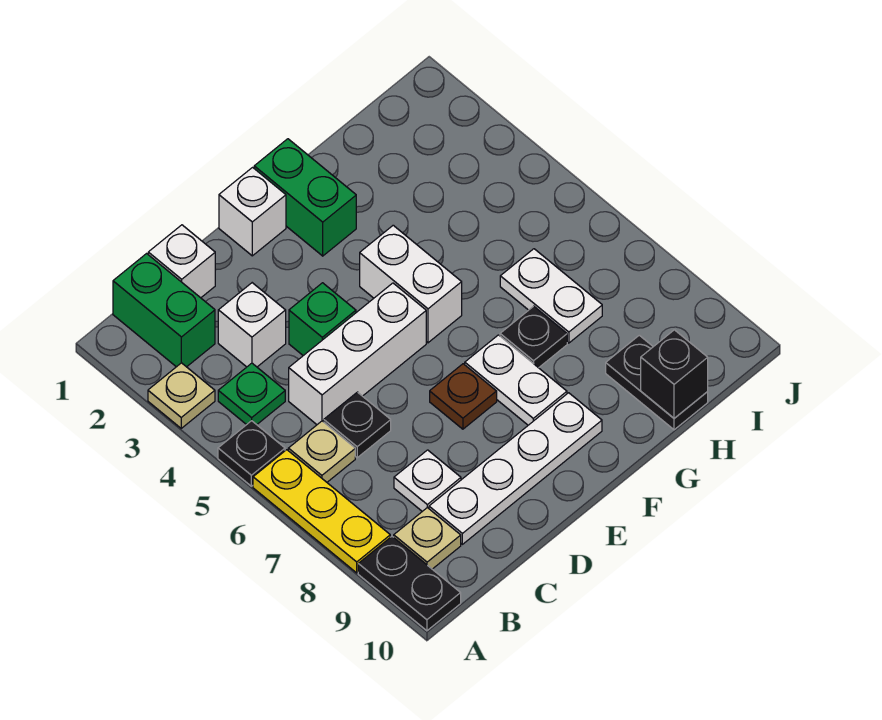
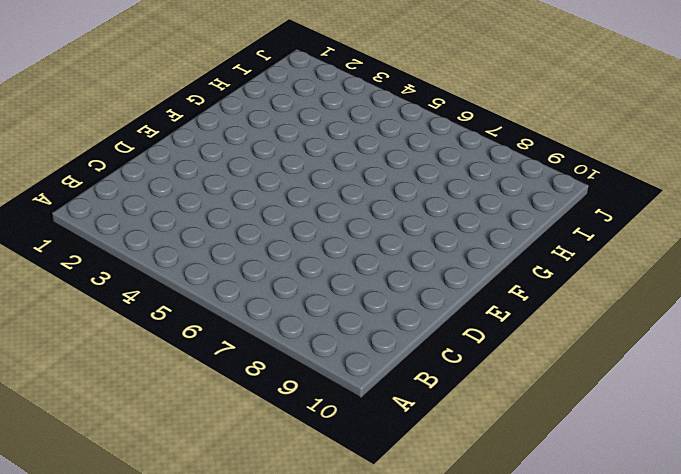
none -> tan 1x1 plate [148,363,215,428]
none -> black 1x1 plate [218,421,285,486]
none -> yellow 1x3 plate [253,450,390,573]

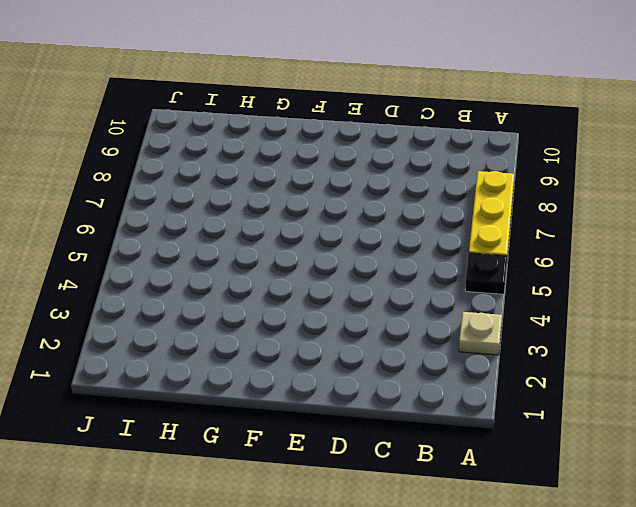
none -> black 1x2 plate [358,537,461,631]
none -> green 1x2 brick [113,254,215,367]
none -> green 1x1 plate [218,363,285,425]

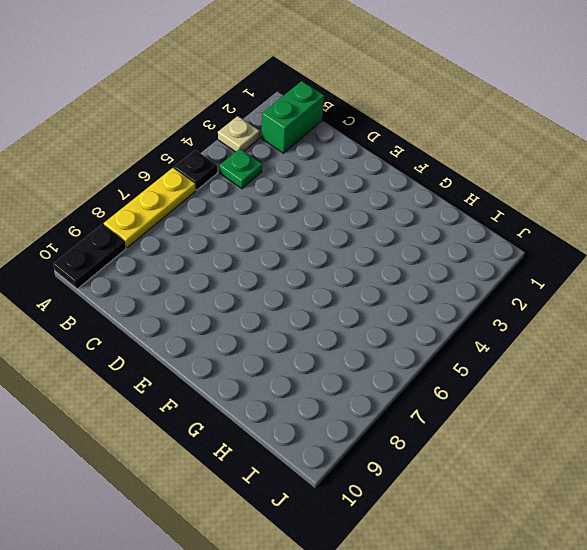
none -> tan 1x1 plate [288,421,355,482]
none -> tan 1x1 plate [394,508,461,569]
none -> white 1x1 brick [148,225,215,298]

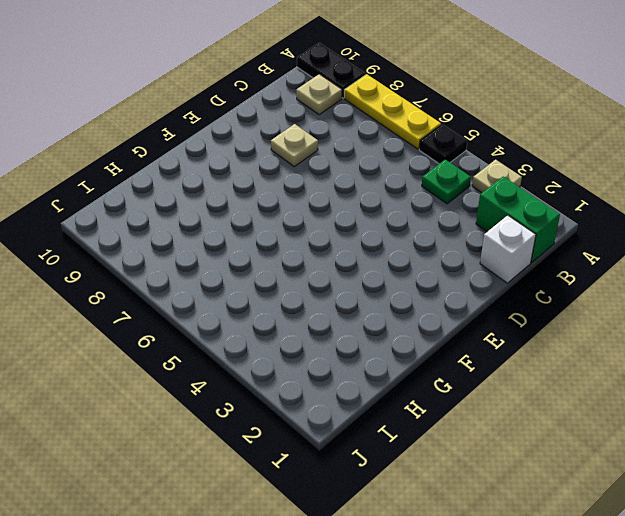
tan 1x1 plate [271,124,318,167] -> tan 1x1 plate moved to [288,421,355,482]
none -> white 1x1 brick [218,283,286,367]
none -> white 1x3 brick [289,283,426,424]
none -> black 1x1 plate [324,392,391,458]

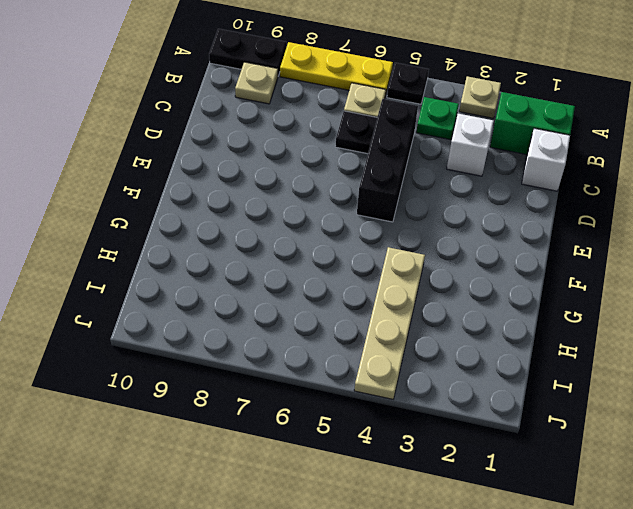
black 1x3 brick [357,99,418,222] -> white 1x3 brick [289,283,426,424]
tan 1x4 plate [354,247,425,399] -> none
none -> white 1x1 plate [394,450,461,511]
none -> white 1x4 plate [429,393,602,544]
none -> green 1x1 brick [289,283,356,356]

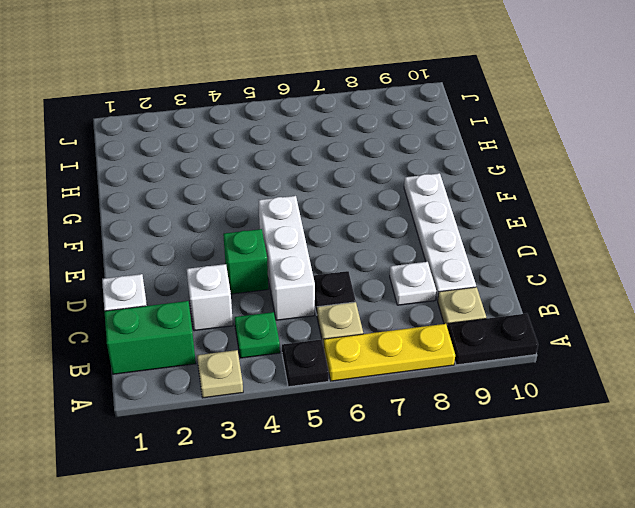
none -> white 1x1 brick [219,167,286,256]
none -> brown 1x1 plate [430,364,497,429]
none -> green 1x2 brick [254,139,356,256]

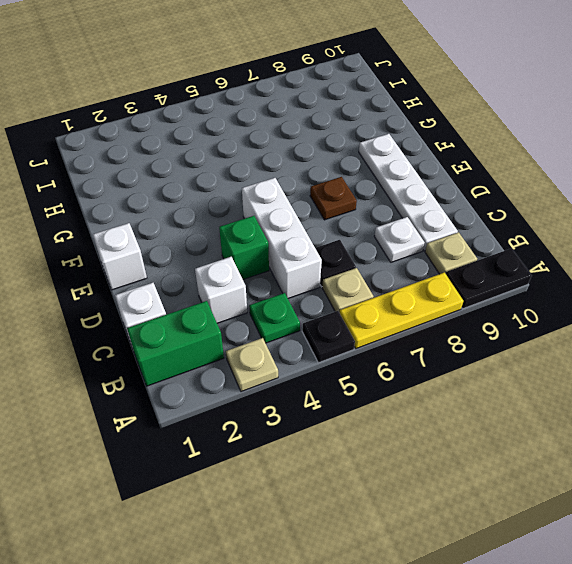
none -> green 1x2 brick [254,139,356,256]
none -> white 1x2 brick [360,225,462,343]
none -> white 1x2 plate [465,335,567,425]

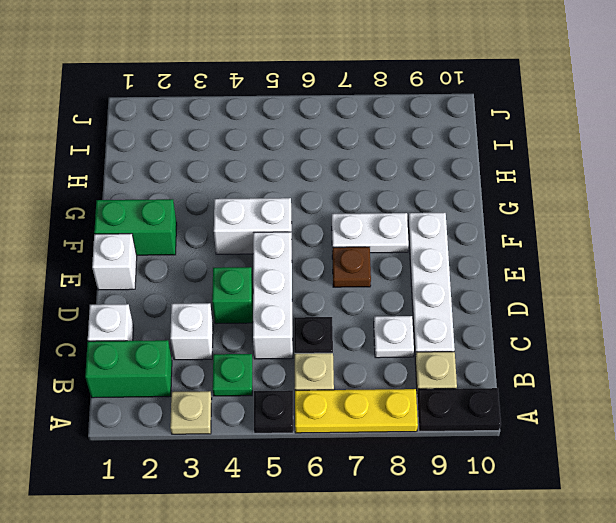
none -> black 1x1 plate [500,306,567,368]
none -> white 1x2 plate [500,249,602,343]
none -> black 1x2 plate [606,335,708,430]

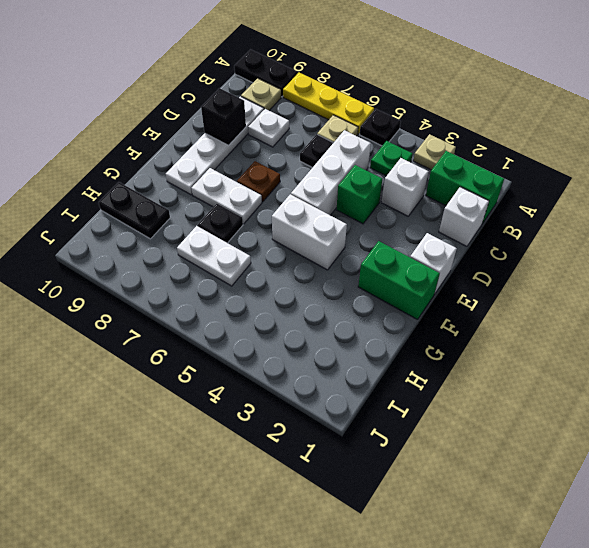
black 1x1 brick [201,88,246,145] -> black 1x1 brick moved to [641,330,708,418]

